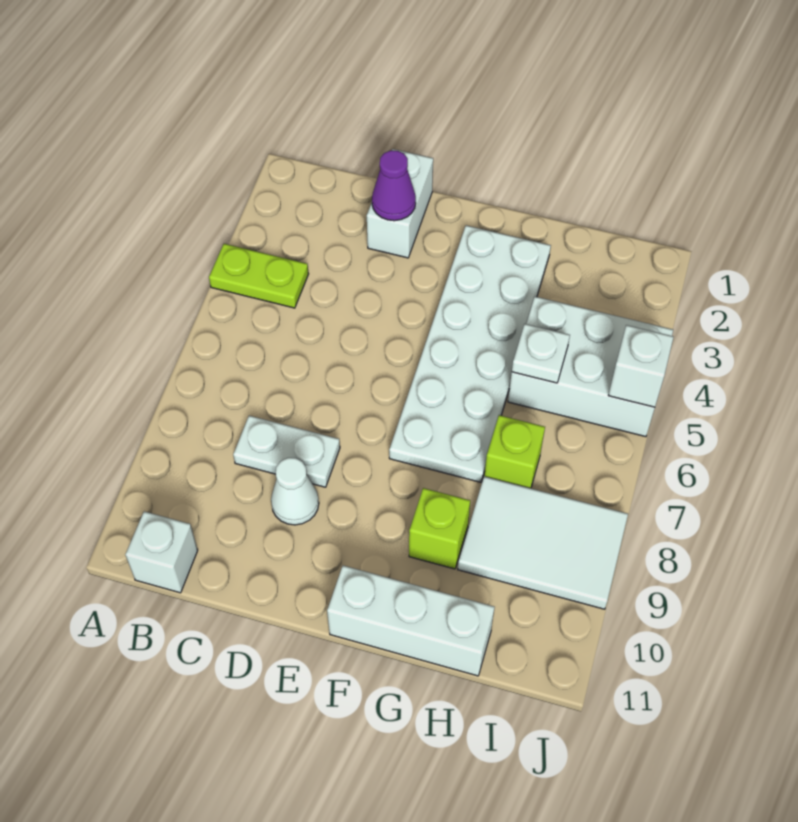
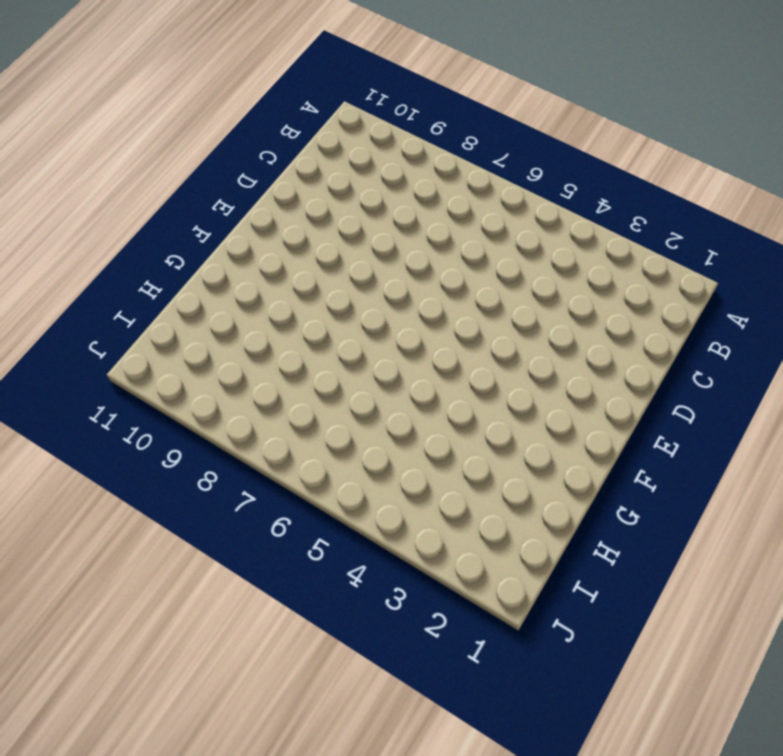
none -> lime 1x2 plate [209,244,308,308]
none -> white 1x1 brick [125,511,198,593]
none -> white 1x2 plate [233,416,340,487]

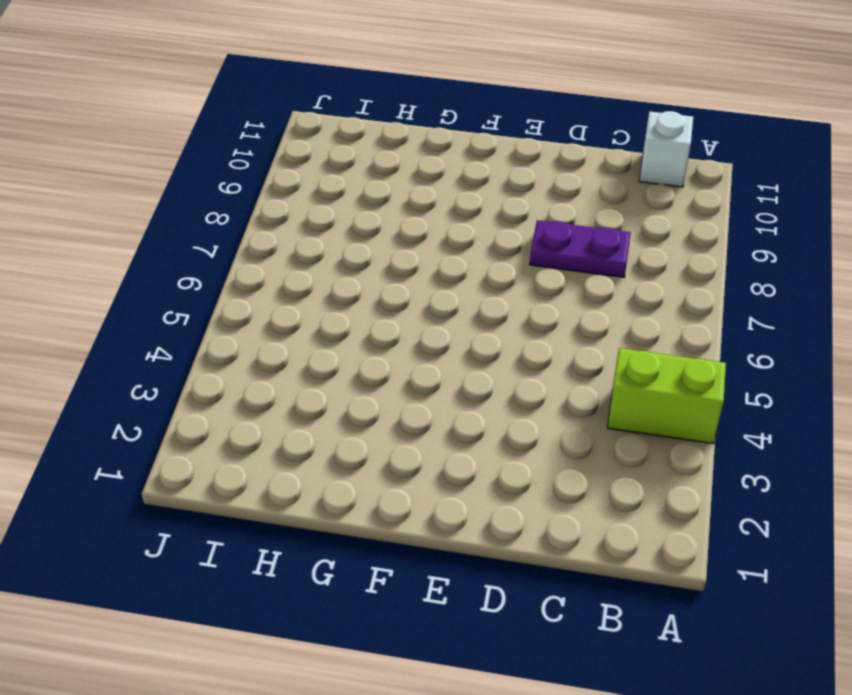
lime 1x2 brick [608,348,726,444] -> lime 1x2 plate [209,244,308,308]
purple 1x2 plate [530,220,631,277] -> white 1x2 plate [233,416,340,487]
none -> white 1x2 brick [367,149,433,258]
none -> white 1x1 cone [271,458,319,525]
none -> white 2x6 plate [389,225,551,482]

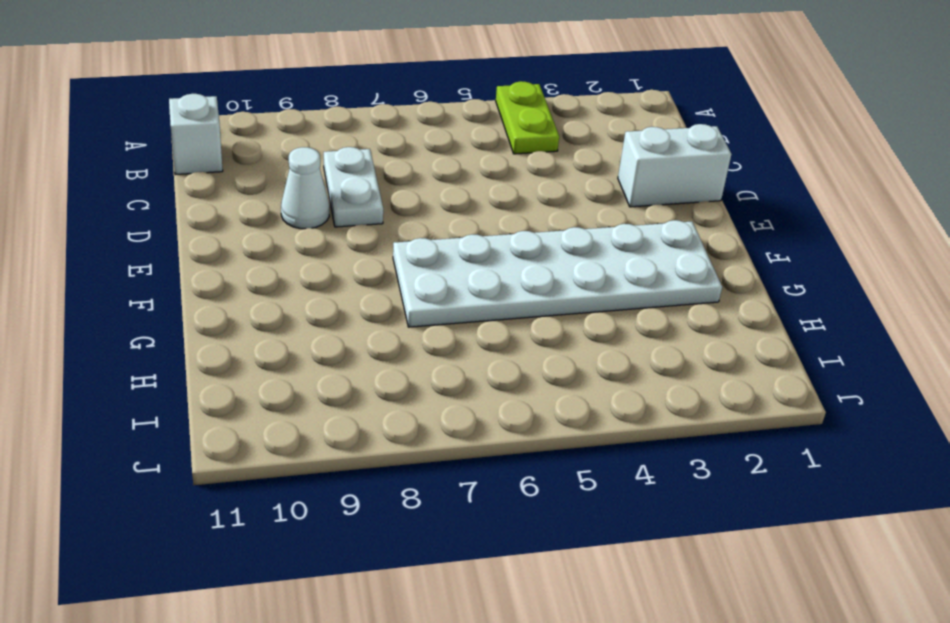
none -> white 1x3 brick [327,566,495,676]
none -> lime 1x1 brick [409,488,470,569]
none -> white 2x3 brick [508,296,673,437]

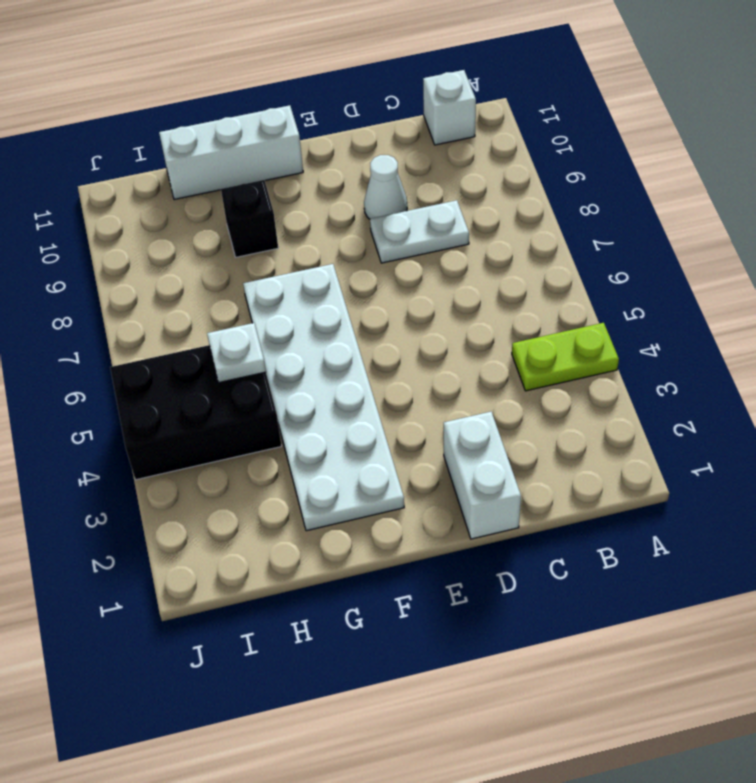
black 1x1 brick [221,180,278,257] -> lime 1x1 brick [409,488,470,569]
black 2x3 brick [110,345,282,480] -> white 2x3 brick [508,296,673,437]
none -> lime 1x1 brick [484,415,545,488]
none -> white 2x3 tile [458,476,628,609]
none -> purple 1x1 cone [372,150,416,221]

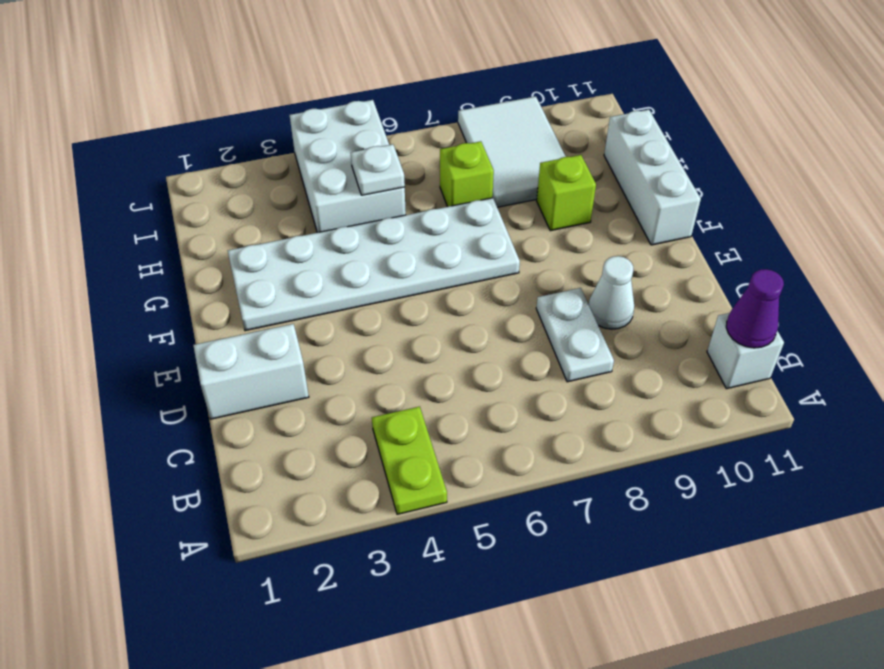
purple 1x1 cone [726,269,784,348] -> purple 1x1 cone moved to [372,150,416,221]
none -> white 1x1 brick [608,325,673,407]

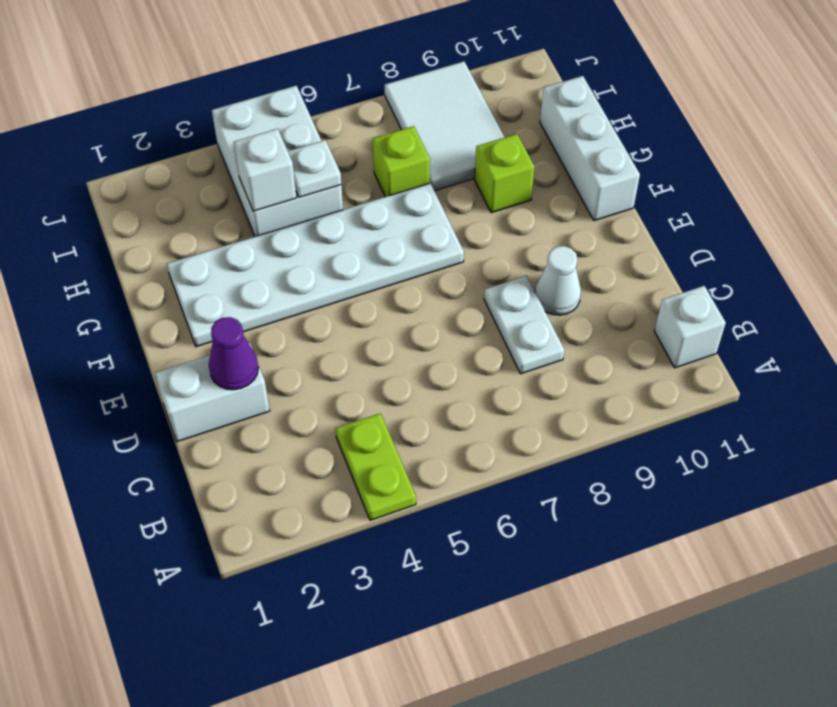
white 1x1 brick [234,129,296,211] -> white 1x1 brick moved to [608,325,673,407]

